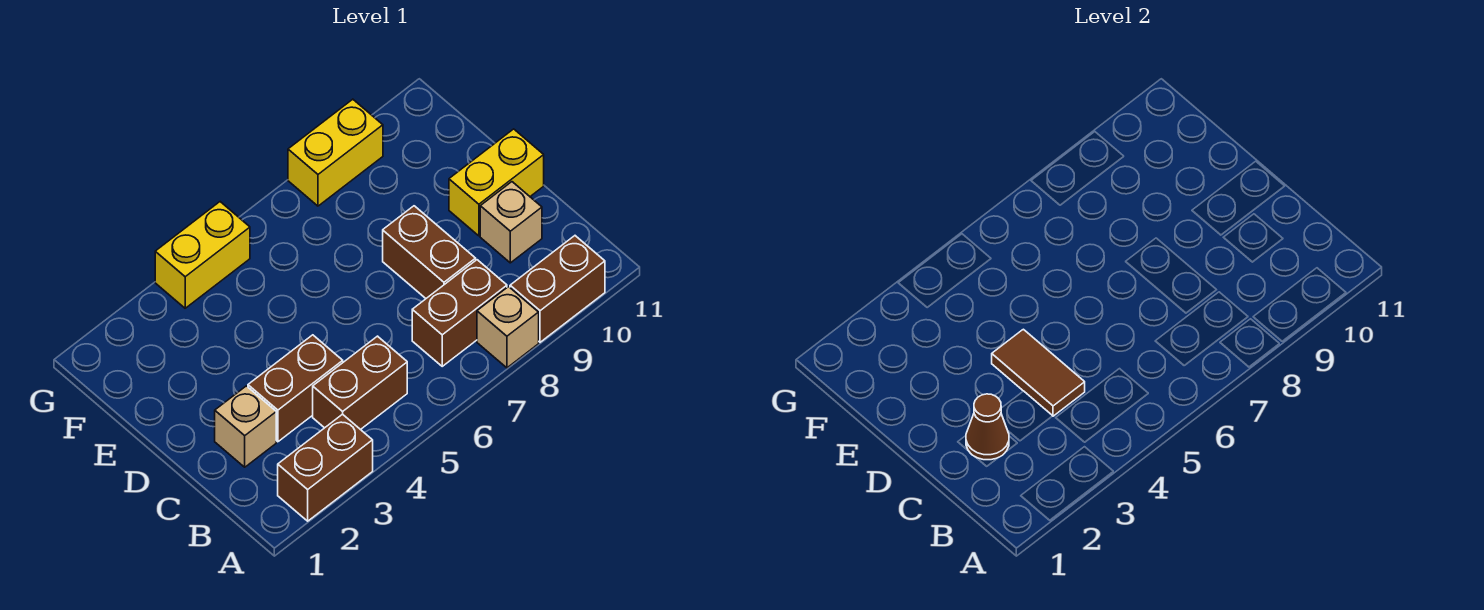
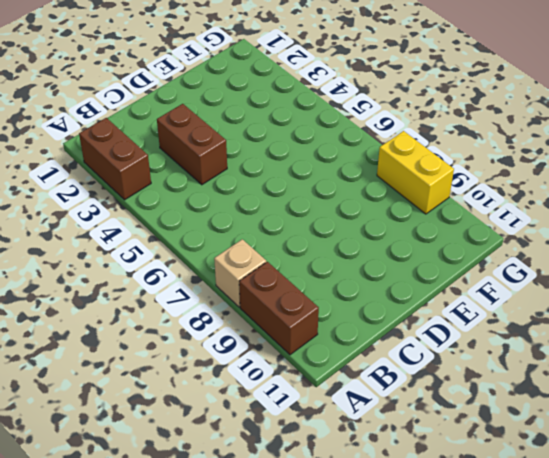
none -> brown 1x2 brick [313,336,407,430]
none -> brown 1x2 brick [412,260,507,366]
none -> tan 1x1 brick [215,386,276,467]

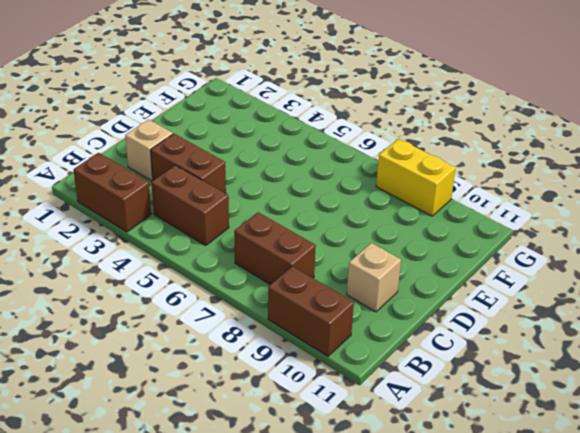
none -> tan 1x1 brick [477,287,539,368]
none -> brown 1x2 brick [383,206,476,298]
none -> yellow 1x2 brick [449,129,544,236]

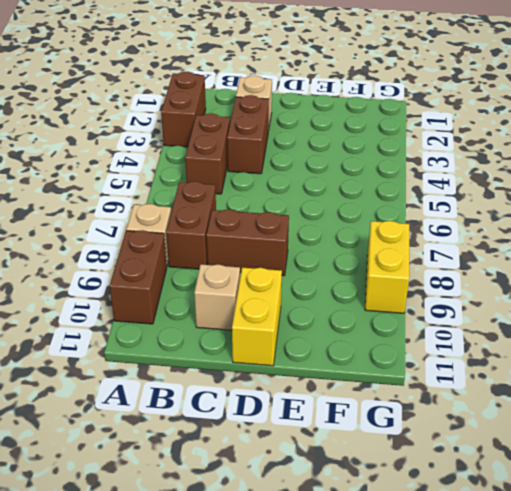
none -> yellow 1x2 brick [155,202,250,308]
none -> brown 1x1 cone [966,394,1009,460]
none -> brown 1x2 tile [992,329,1085,416]

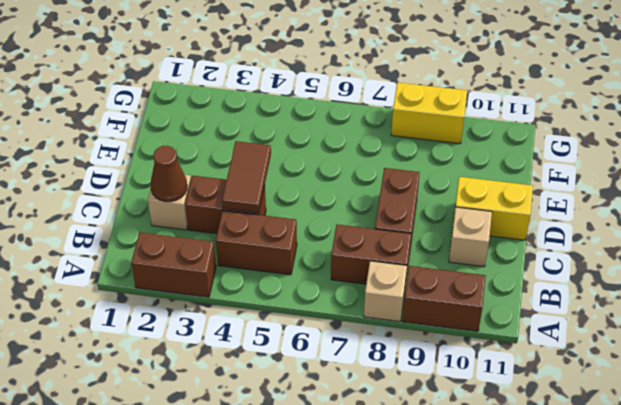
none -> yellow 1x2 brick [155,202,250,308]

